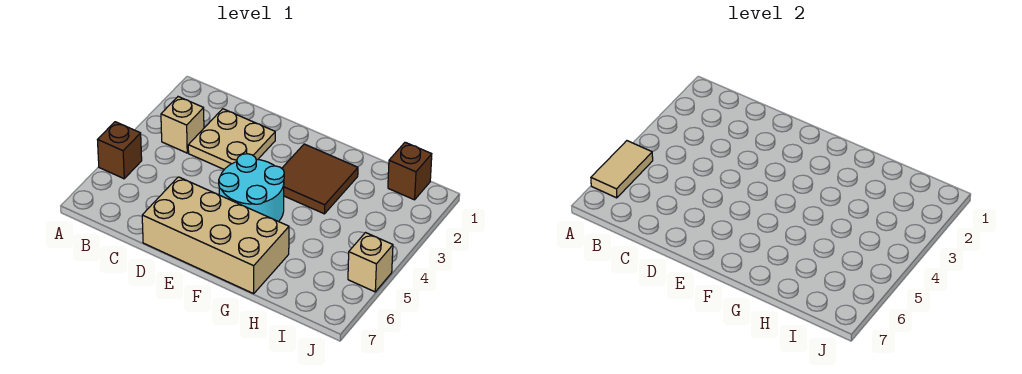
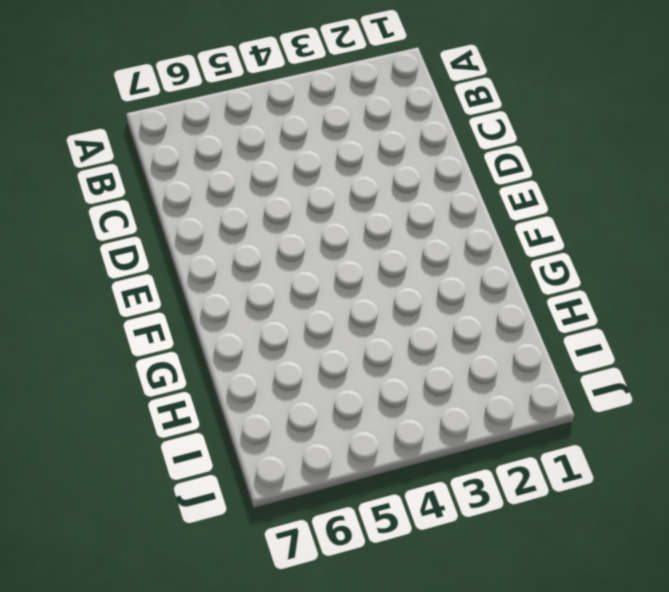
none -> brown 1x1 brick [98,122,142,179]
none -> tan 1x1 brick [161,97,204,153]

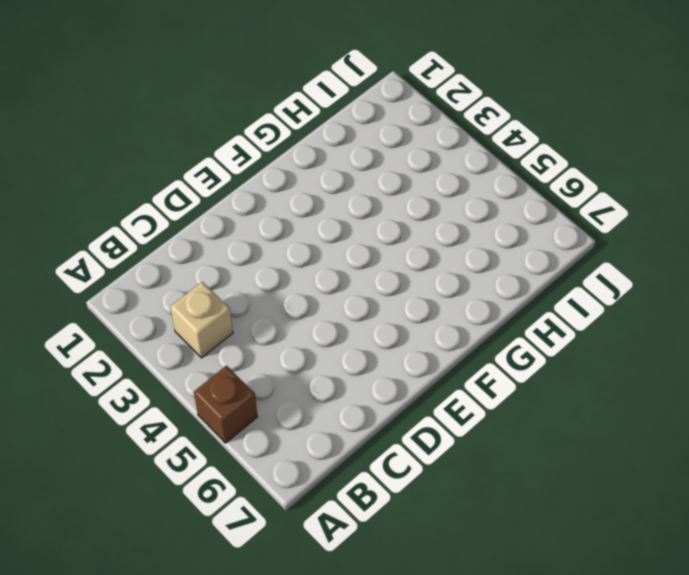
none -> tan 2x2 plate [188,109,275,169]
none -> tan 2x4 brick [142,177,289,294]

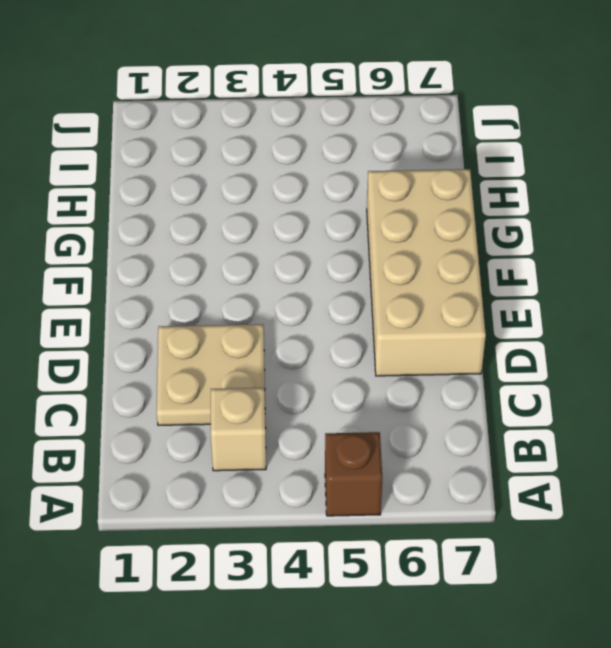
none -> cyan 2x2 round brick [219,154,284,222]
none -> brown 2x2 tile [282,144,358,214]

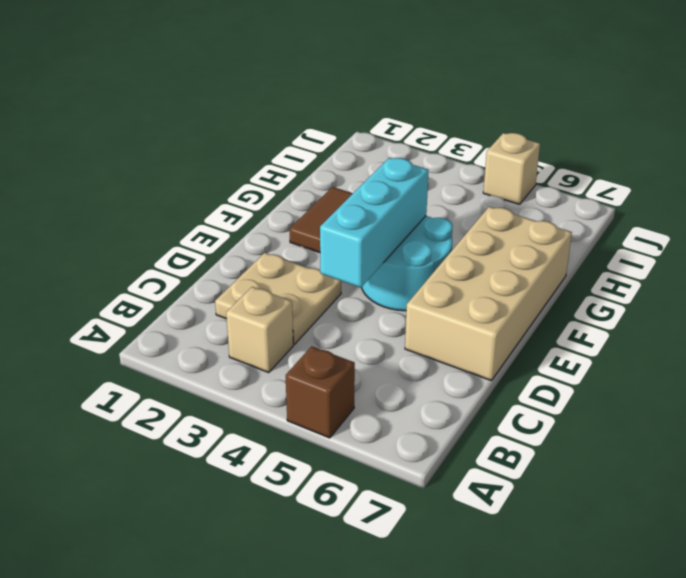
cyan 1x3 brick [320,158,429,288] -> none
none -> brown 1x1 brick [388,142,432,200]
none -> tan 1x2 tile [591,141,653,198]

